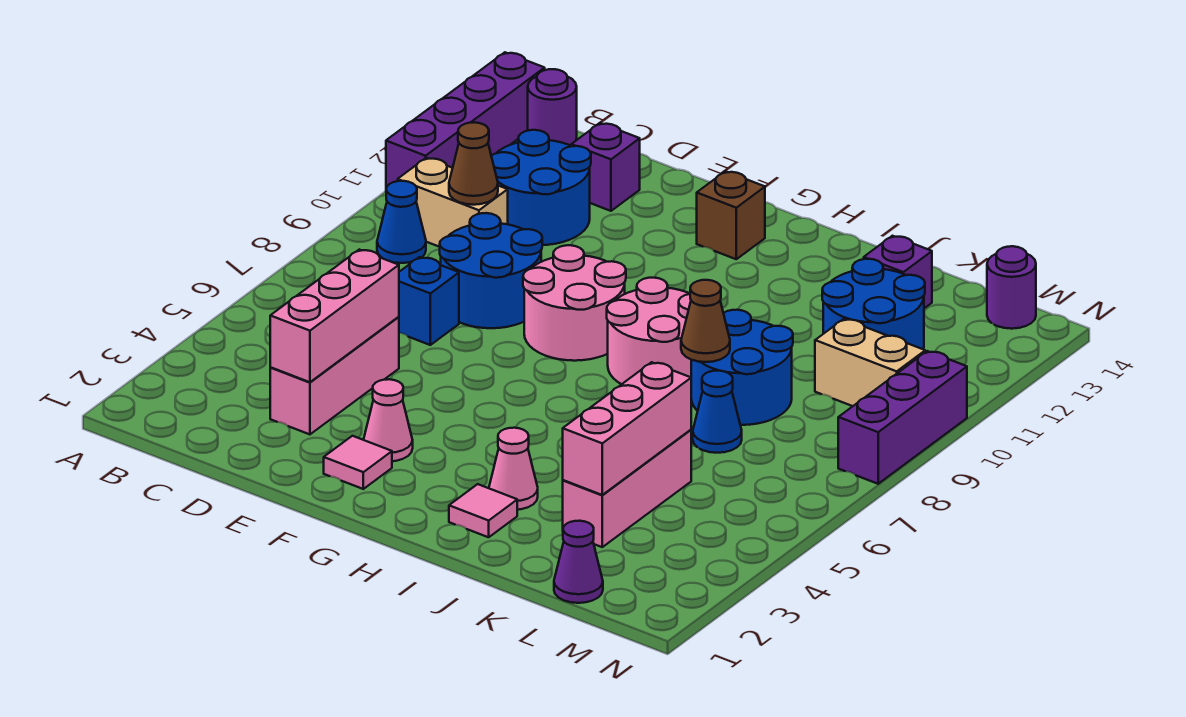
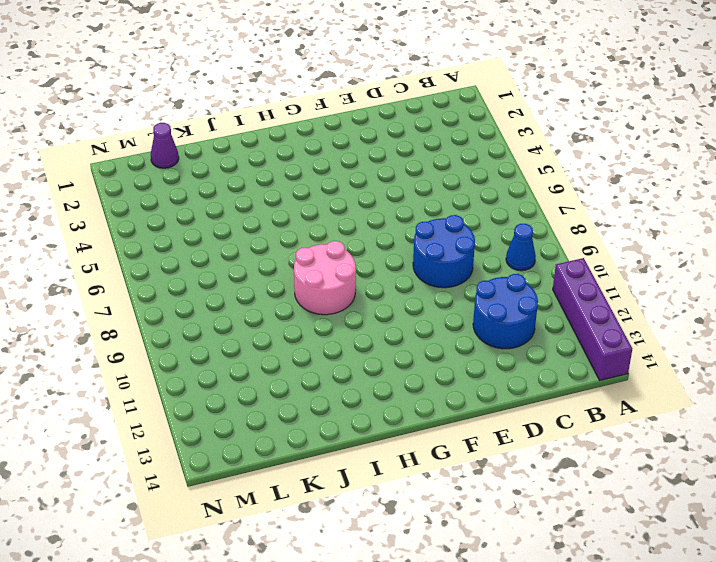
none -> tan 1x2 brick [398,158,508,247]
none -> purple 1x1 round brick [528,69,577,146]
none -> pink 1x3 brick [270,317,399,434]

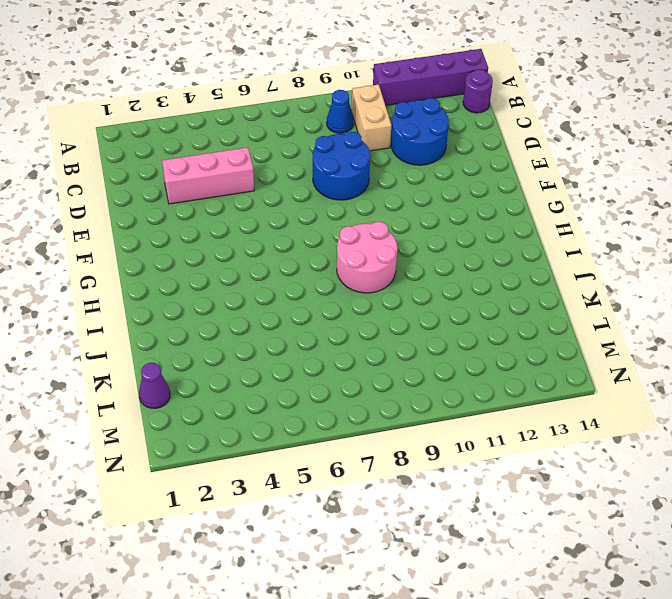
none -> blue 1x1 brick [399,257,459,345]
none -> purple 1x1 brick [571,123,640,211]
none -> pink 1x1 tile [324,436,392,489]

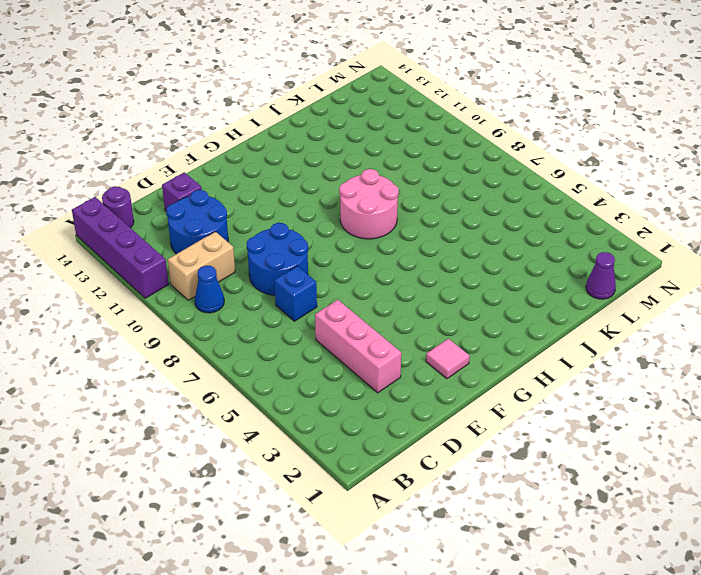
none -> pink 1x1 cone [364,379,413,461]
none -> pink 2x2 round brick [523,245,626,361]
none -> brown 1x1 brick [697,171,765,259]

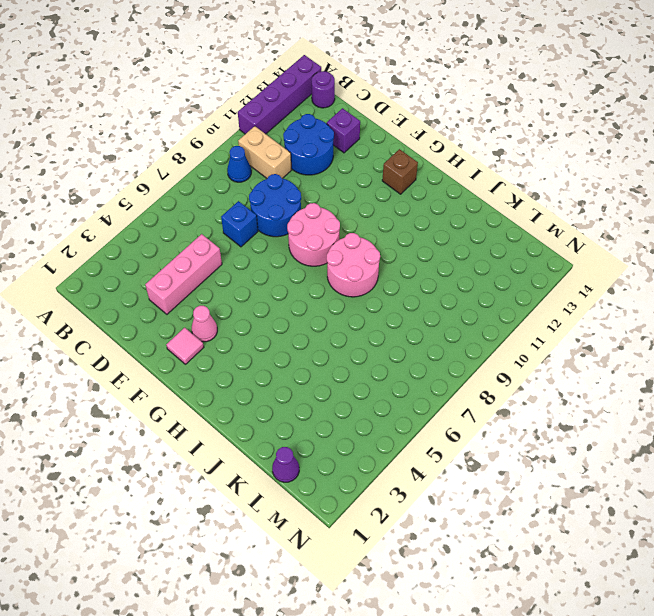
none -> pink 1x1 tile [449,484,517,537]
none -> pink 1x1 cone [489,428,538,510]
none -> blue 2x2 round brick [691,310,793,425]

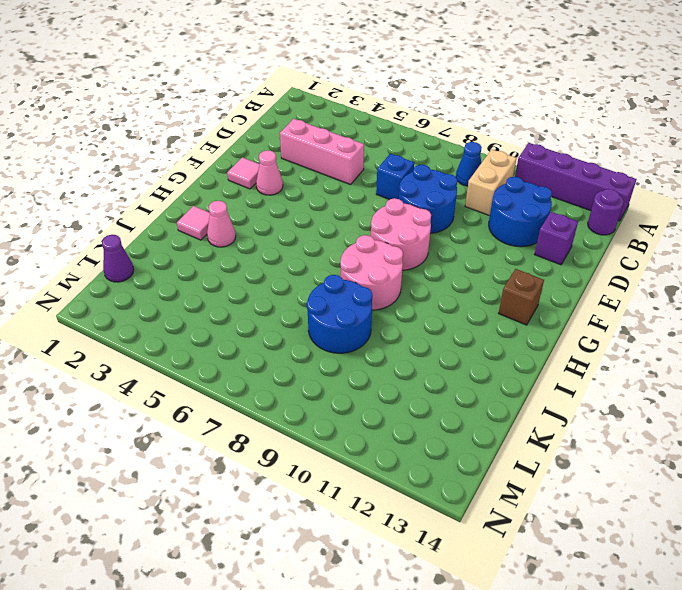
none -> pink 1x3 brick [563,430,691,547]
none -> blue 1x1 cone [693,371,742,453]
none -> blue 2x2 round brick [822,259,925,349]

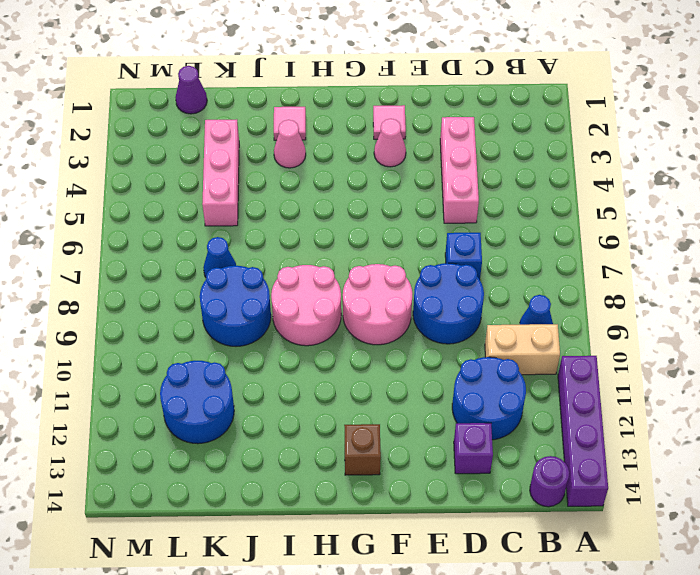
none -> purple 1x1 brick [864,236,932,308]
none -> tan 1x2 brick [815,319,925,406]
none -> purple 1x1 round brick [987,246,1036,329]

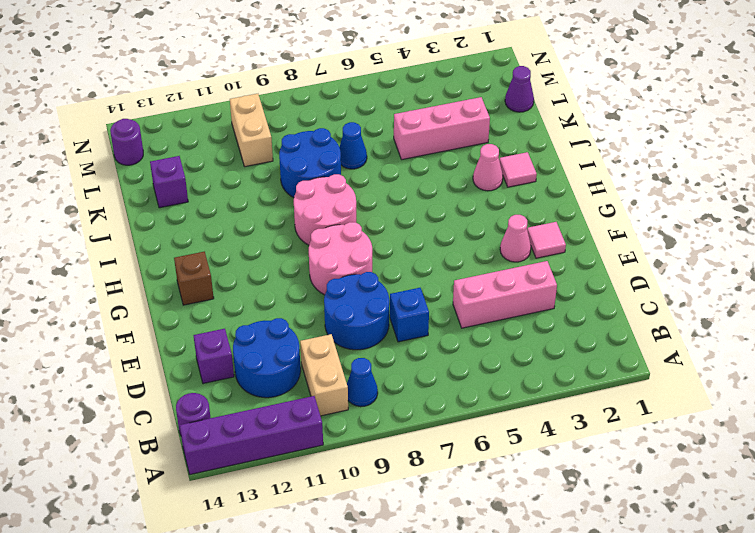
none -> blue 2x2 round brick [822,259,925,349]
none -> purple 1x3 brick [838,351,967,484]
none -> brown 1x1 cone [449,122,498,205]

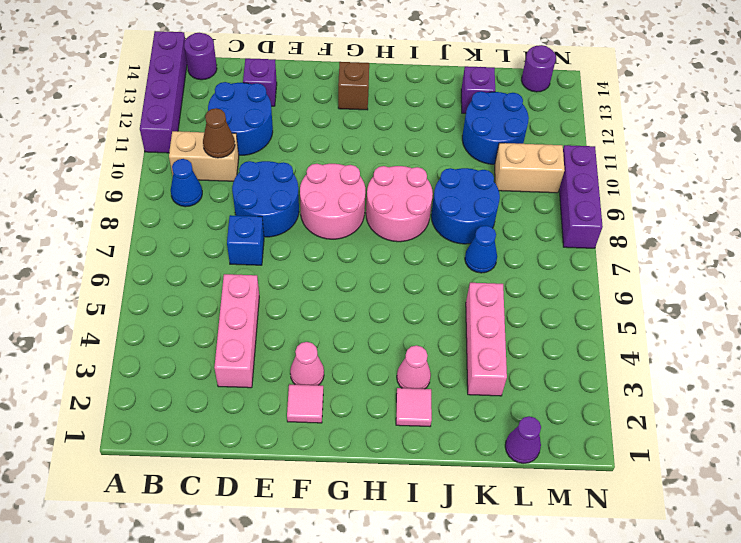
none -> pink 1x3 brick [270,250,399,382]
none -> brown 1x1 cone [681,280,730,362]
none -> pink 1x3 brick [563,362,691,495]

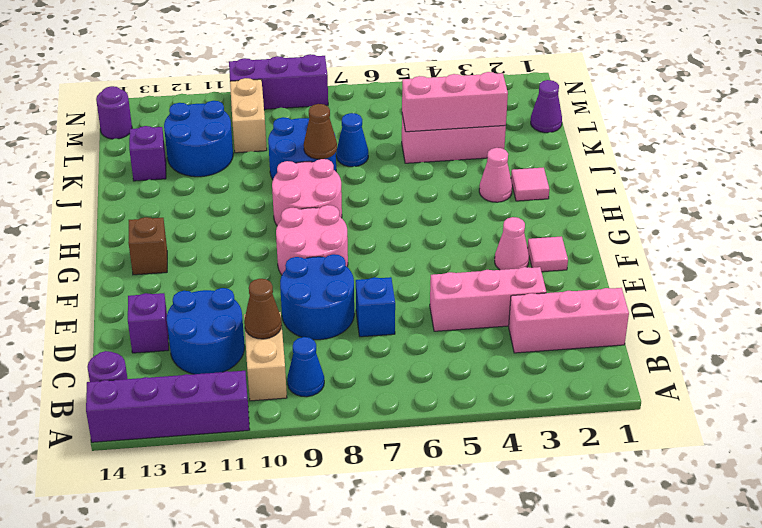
pink 1x3 brick [509,288,629,353] -> pink 1x3 brick moved to [270,250,399,382]

